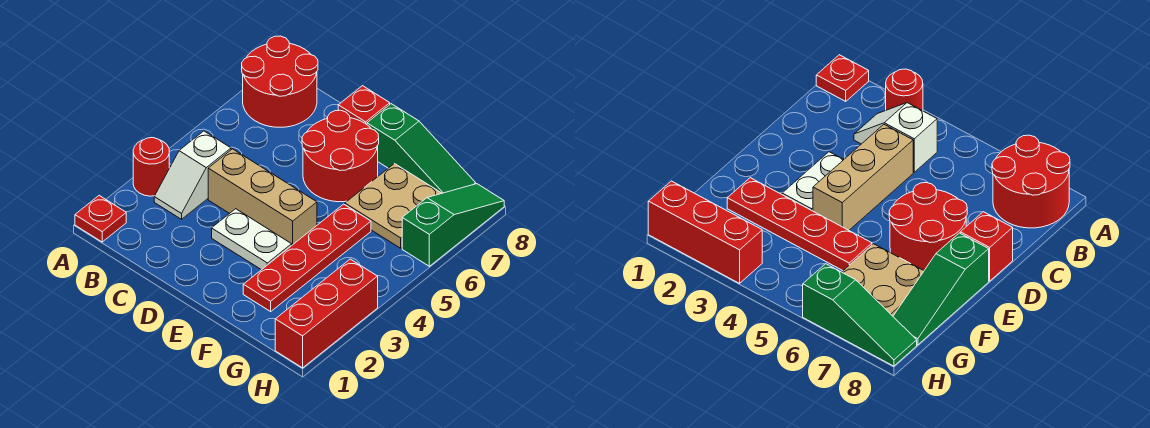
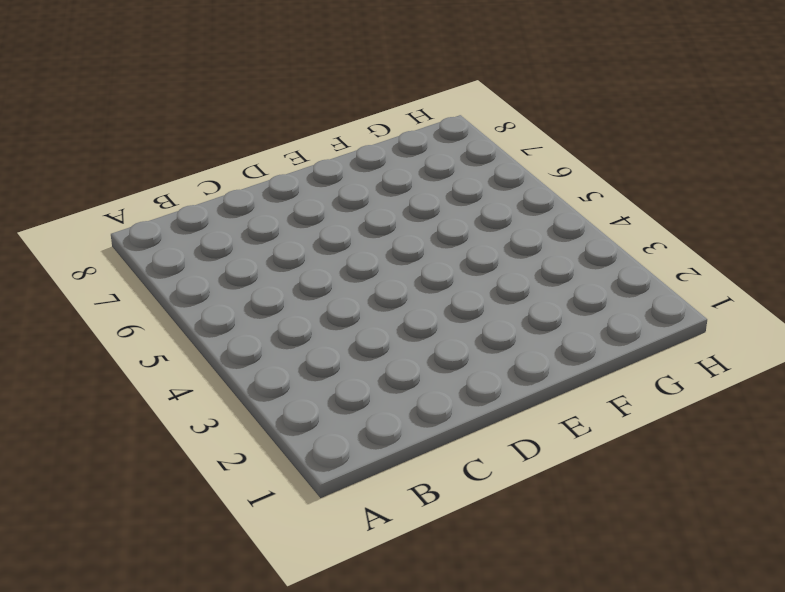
none -> red 1x1 plate [75,196,126,242]
none -> red 1x1 round brick [133,138,169,196]
none -> red 2x2 round brick [242,36,318,127]

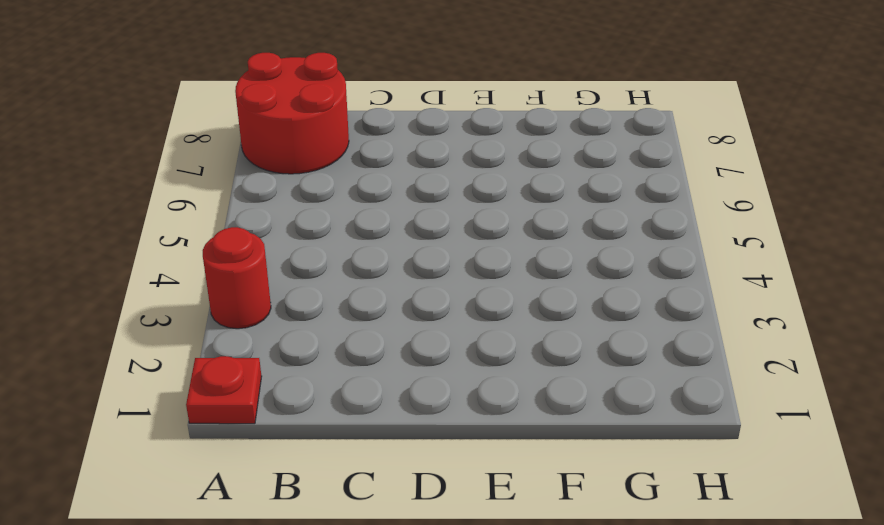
none -> white 1x2 slope [154,131,231,219]
none -> tan 1x3 brick [208,149,317,245]
none -> white 1x2 plate [212,209,292,270]

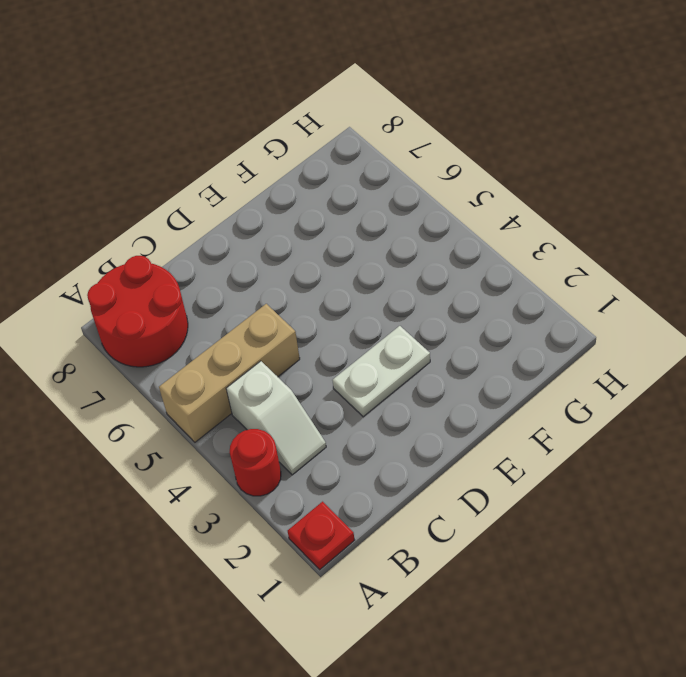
tan 1x3 brick [159,304,300,442] -> tan 1x3 brick moved to [208,149,317,245]
none -> red 2x2 round brick [302,110,379,202]
none -> red 1x1 brick [338,86,390,124]
none -> green 1x3 slope [367,104,476,193]

